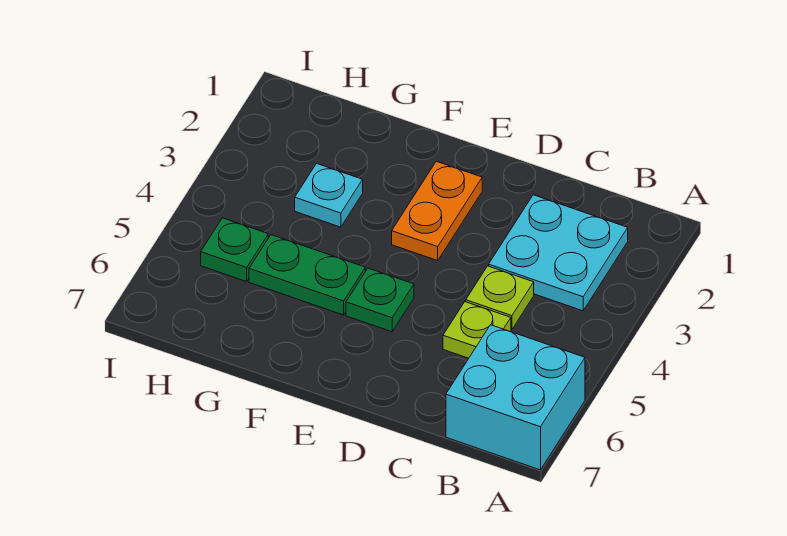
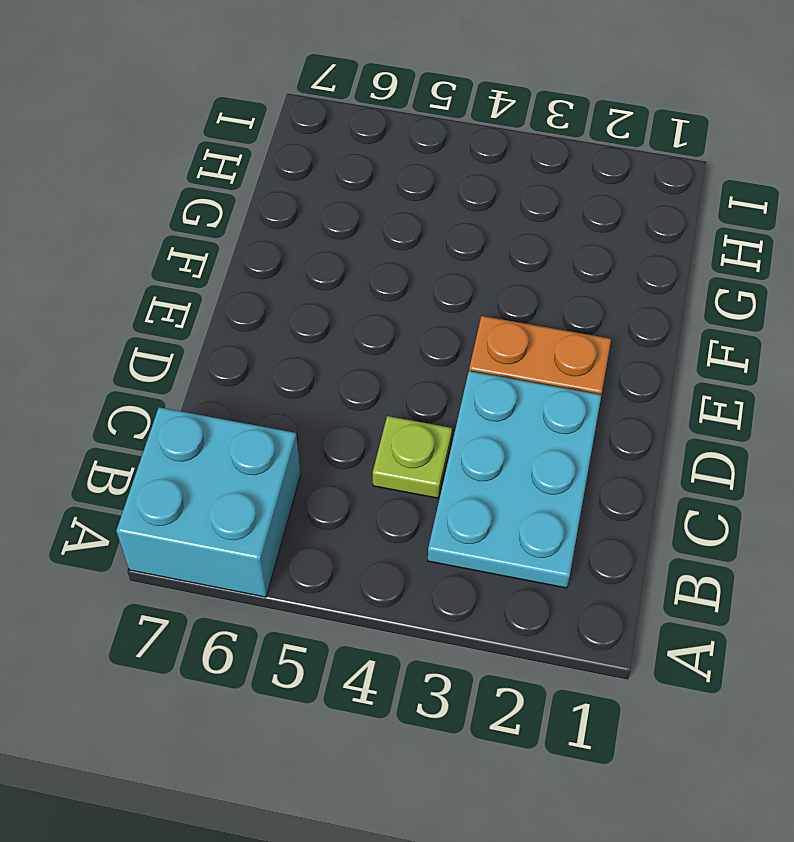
cyan 2x3 plate [428,371,601,588] -> cyan 2x2 plate [489,195,628,311]
none -> lime 1x1 plate [443,302,511,358]
none -> green 1x1 plate [346,268,414,332]

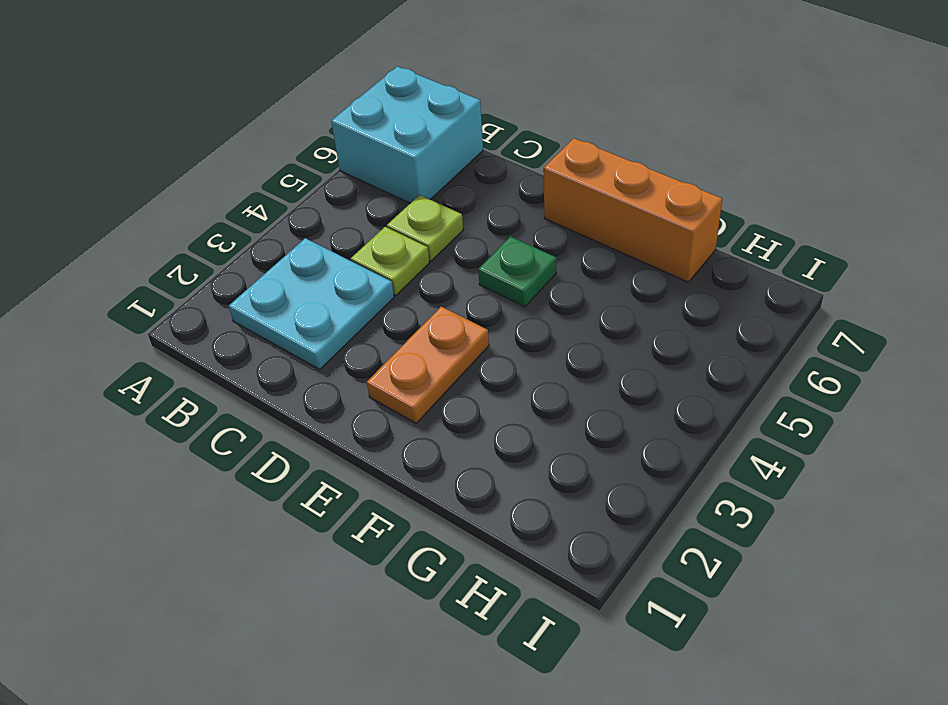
orange 1x3 brick [544,138,722,282] -> none
none -> green 1x2 plate [249,235,365,315]
none -> cyan 1x1 plate [295,164,363,227]

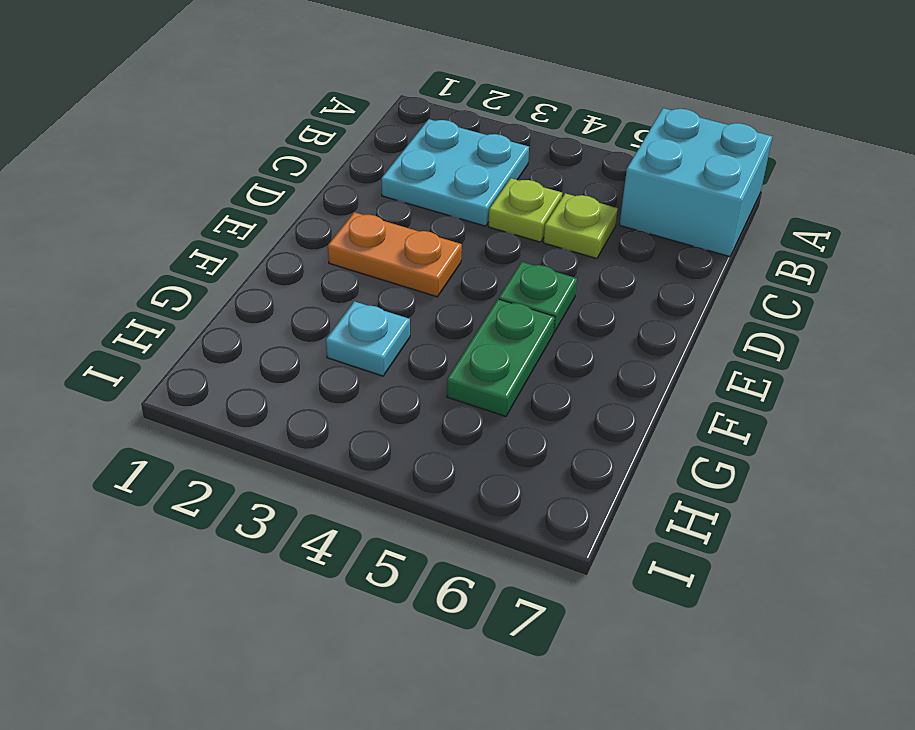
none -> green 1x1 plate [201,218,268,282]

